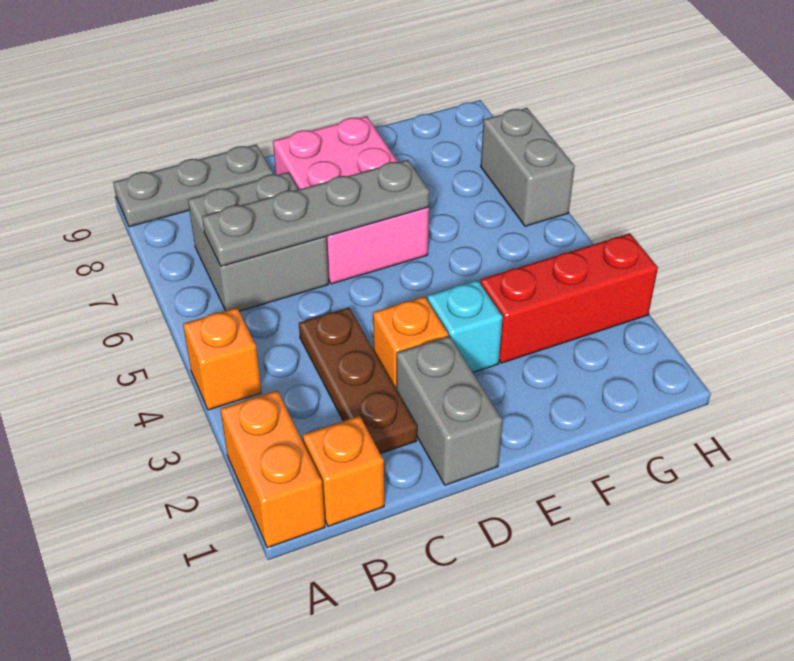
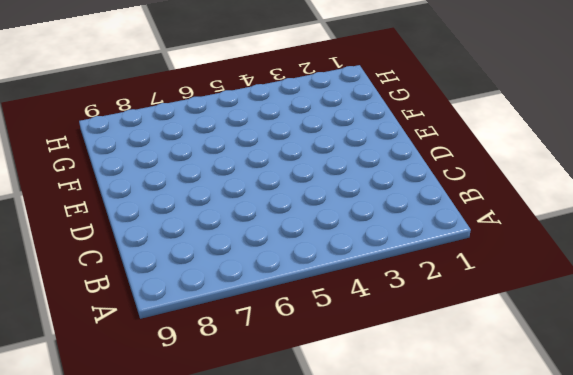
none -> orange 1x2 brick [220,390,325,548]
none -> orange 1x1 brick [183,308,261,410]
none -> grey 1x3 plate [113,144,273,227]

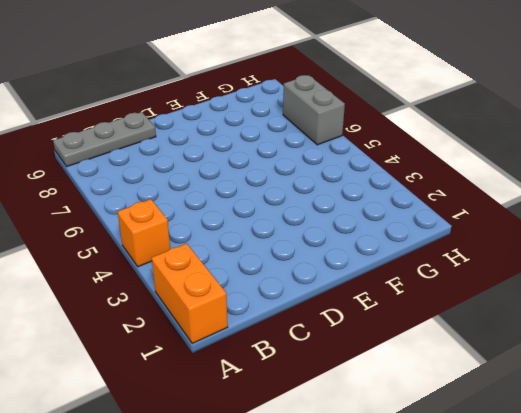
none -> orange 1x1 brick [303,416,384,526]
none -> grey 2x2 brick [188,172,329,311]
none -> brown 1x3 plate [299,308,417,454]

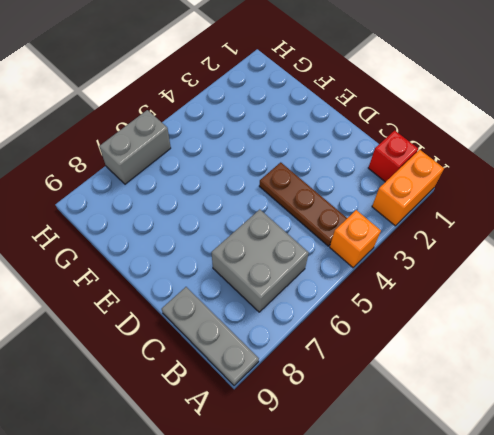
red 1x1 brick [368,130,418,182] -> orange 1x1 brick [303,416,384,526]
brown 1x3 plate [259,162,347,246] -> brown 1x3 plate turned to [299,308,417,454]
none -> grey 1x2 brick [396,336,502,485]
none -> orange 1x1 brick [373,296,448,389]
none -> pink 2x3 brick [273,116,429,284]

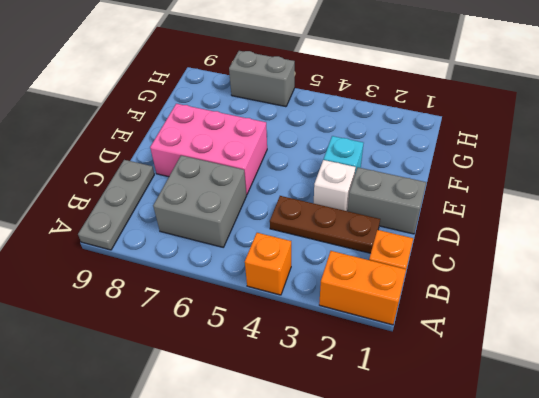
white 1x1 brick [314,160,356,211] -> orange 1x1 brick [373,296,448,389]
none -> red 1x3 brick [480,233,658,363]
none -> grey 1x4 plate [202,160,429,266]

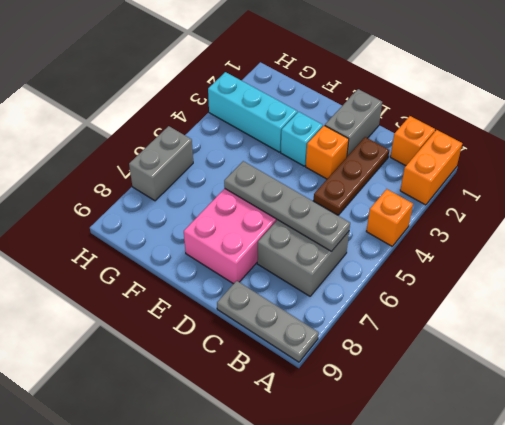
cyan 1x3 brick [208,72,297,152] -> red 1x3 brick [480,233,658,363]

